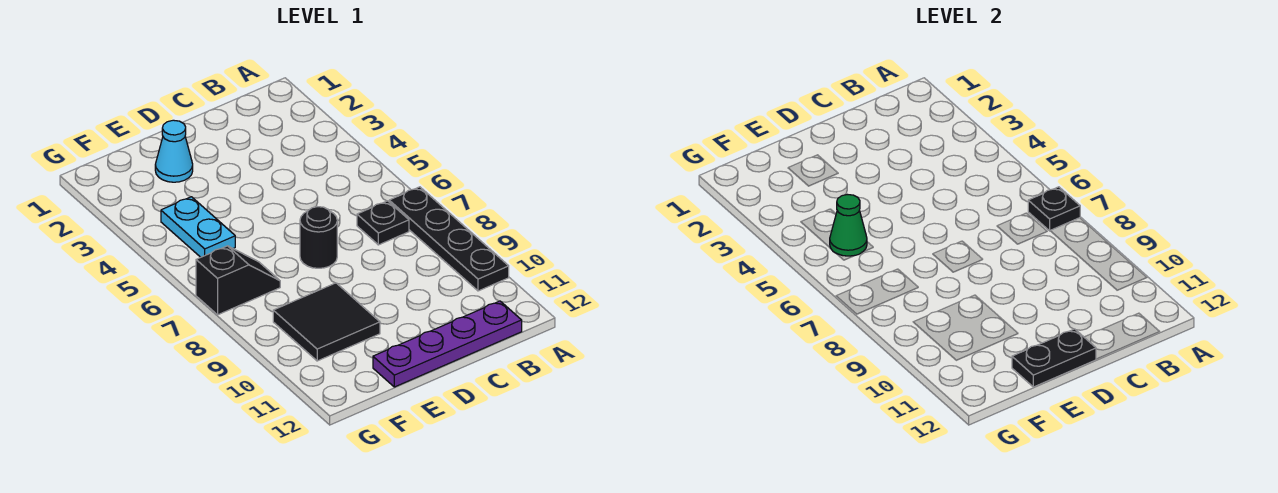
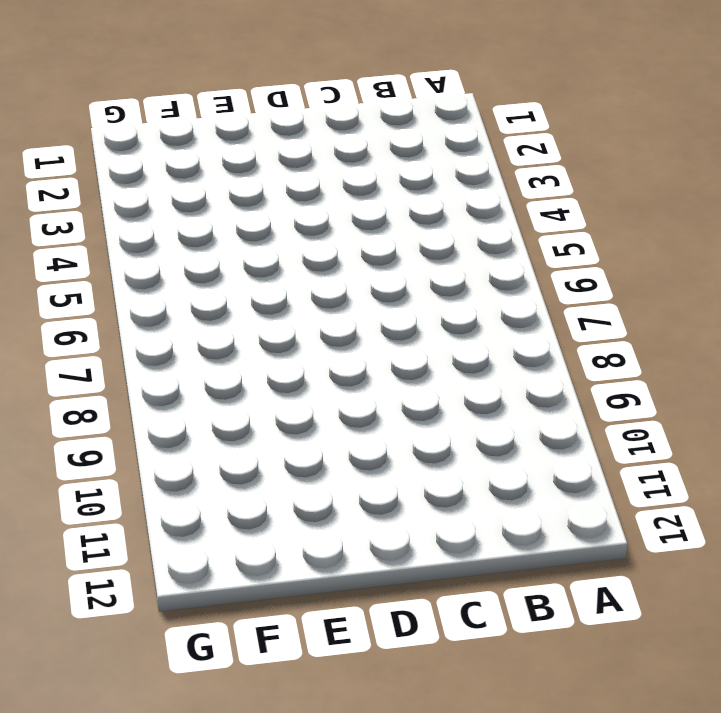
none -> black 1x4 plate [389,187,509,291]
none -> black 1x1 plate [357,201,409,245]

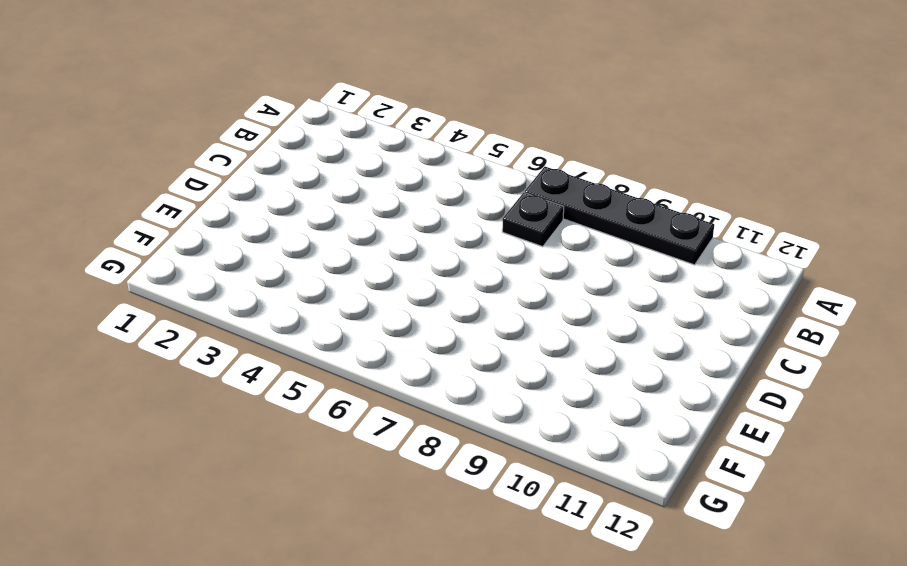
none -> purple 1x4 plate [373,301,522,387]
none -> black 1x1 round brick [300,207,337,268]

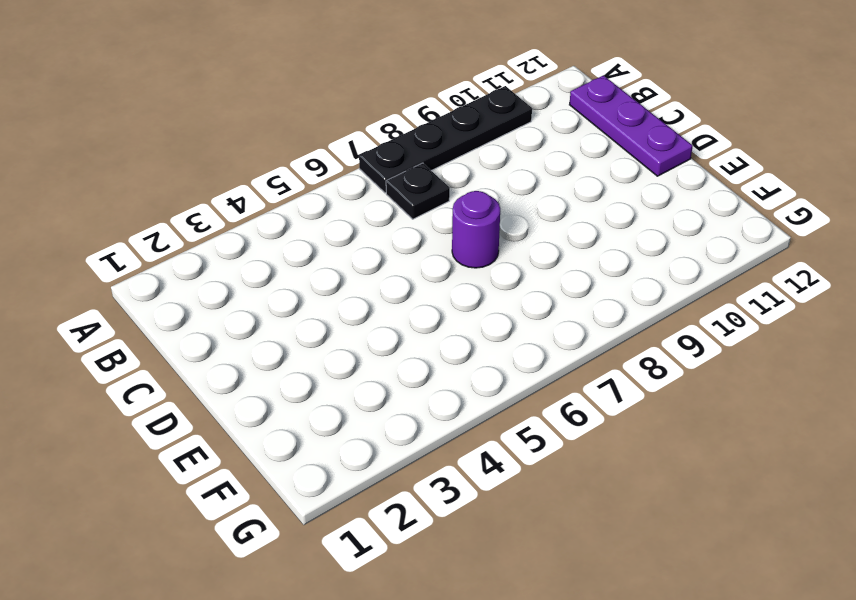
purple 1x3 plate [570,75,693,176] -> purple 1x4 plate [373,301,522,387]
purple 1x1 round brick [452,191,500,268] -> black 1x1 round brick [300,207,337,268]
none -> cyan 1x1 cone [155,120,193,182]
none -> black 2x2 tile [273,283,380,361]

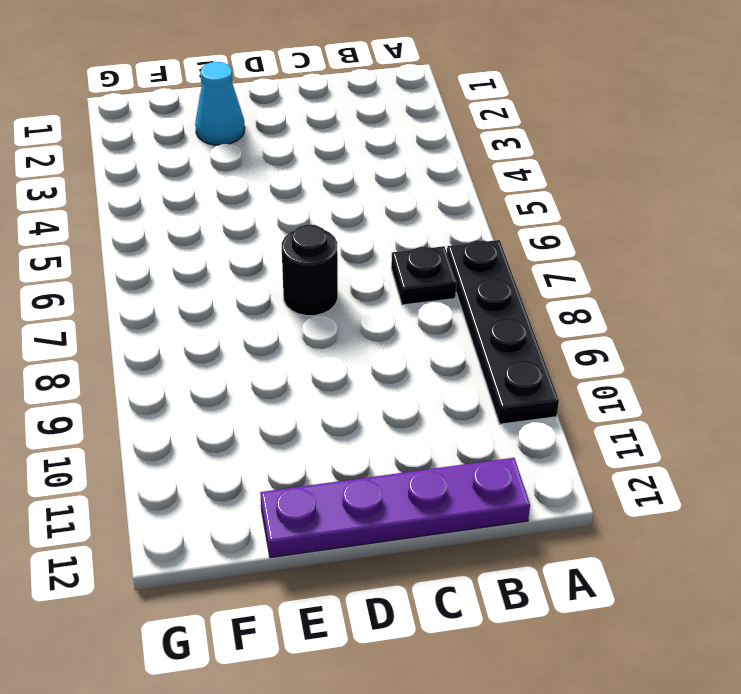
none -> black 2x2 tile [273,283,380,361]
none -> cyan 1x2 plate [161,197,235,257]

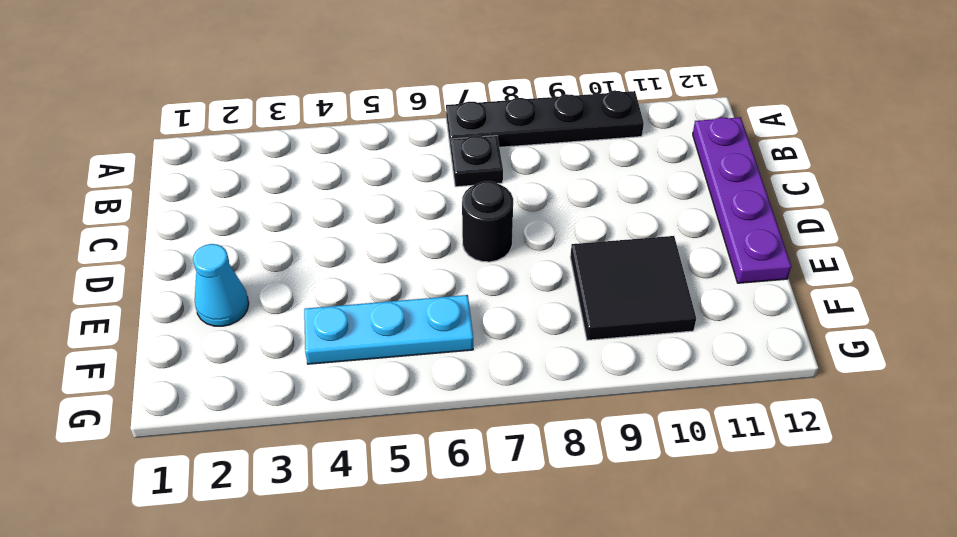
cyan 1x3 plate [304,295,473,364] -> cyan 1x2 plate [161,197,235,257]
none -> black 1x2 slope [196,246,280,315]
none -> black 1x1 plate [1028,187,1080,231]

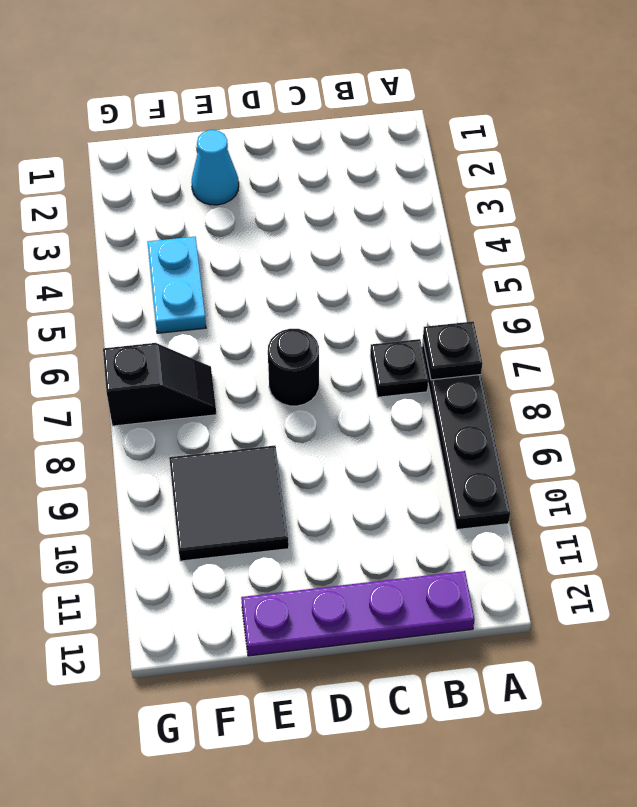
none -> black 1x2 plate [1012,329,1096,387]
none -> green 1x1 cone [830,195,867,256]

